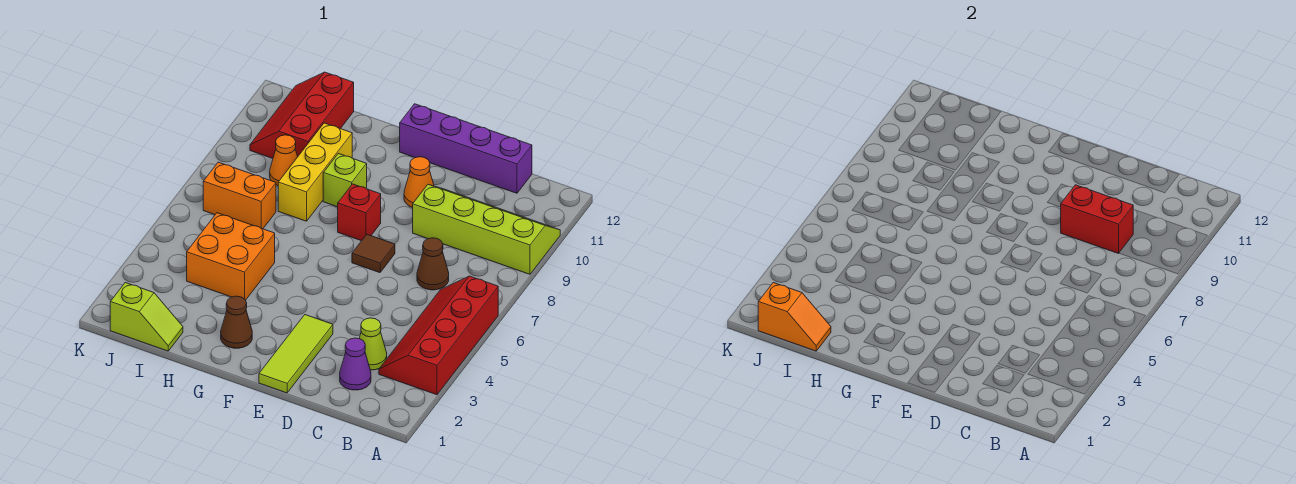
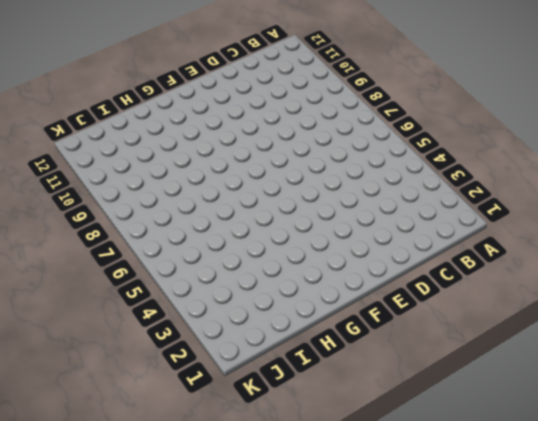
none -> red 2x4 slope [379,276,498,395]
none -> lime 2x4 slope [413,185,560,274]
none -> purple 1x1 cone [340,338,371,390]

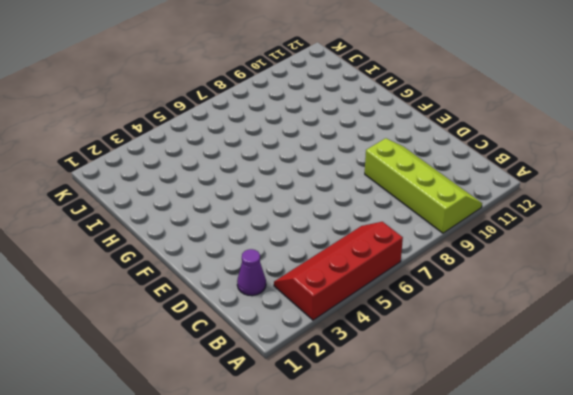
none -> lime 1x1 cone [359,318,387,370]
none -> brown 1x1 cone [417,238,449,290]
none -> purple 1x4 brick [400,104,532,193]

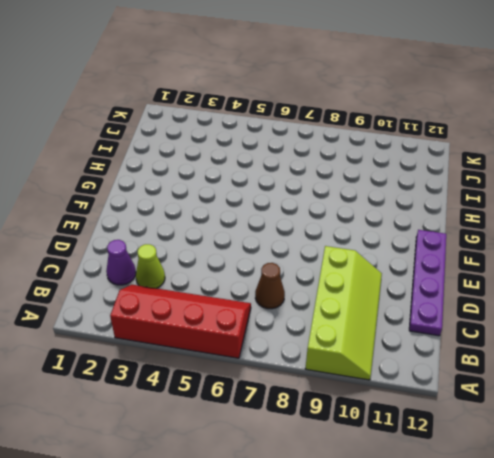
purple 1x4 plate [409,230,446,336] -> purple 1x4 brick [400,104,532,193]
none -> lime 1x3 tile [259,315,333,393]
none -> brown 1x1 tile [352,234,395,273]
none -> orange 1x1 cone [404,157,434,208]

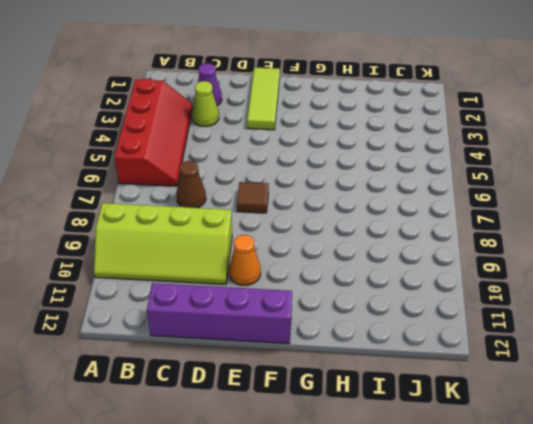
none -> red 1x1 brick [338,184,381,241]
none -> brown 1x1 cone [221,296,252,348]
none -> lime 1x1 brick [323,153,367,207]

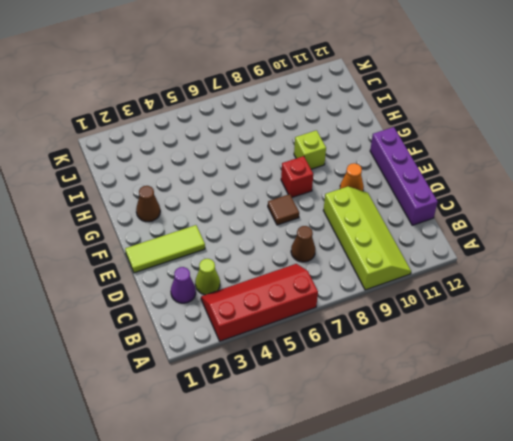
none -> orange 2x2 brick [187,213,275,300]
none -> yellow 1x3 brick [278,123,352,221]
none -> lime 1x2 slope [110,283,183,351]

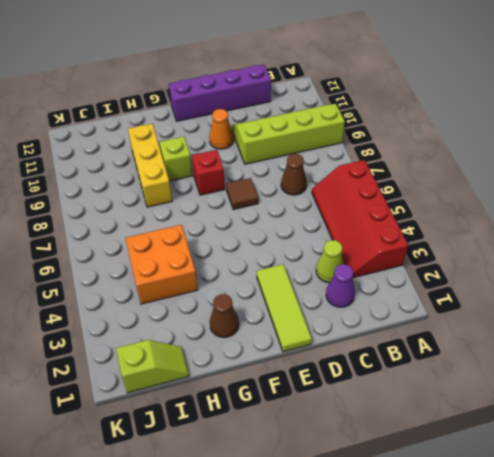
none -> orange 1x2 brick [203,162,276,229]
none -> orange 1x1 cone [270,135,298,186]
none -> red 2x3 slope [250,72,354,158]

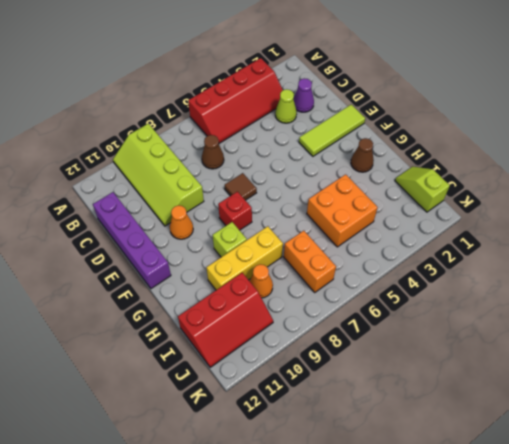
none -> red 1x2 brick [1061,185,1133,253]
none -> orange 1x2 slope [758,283,831,351]

